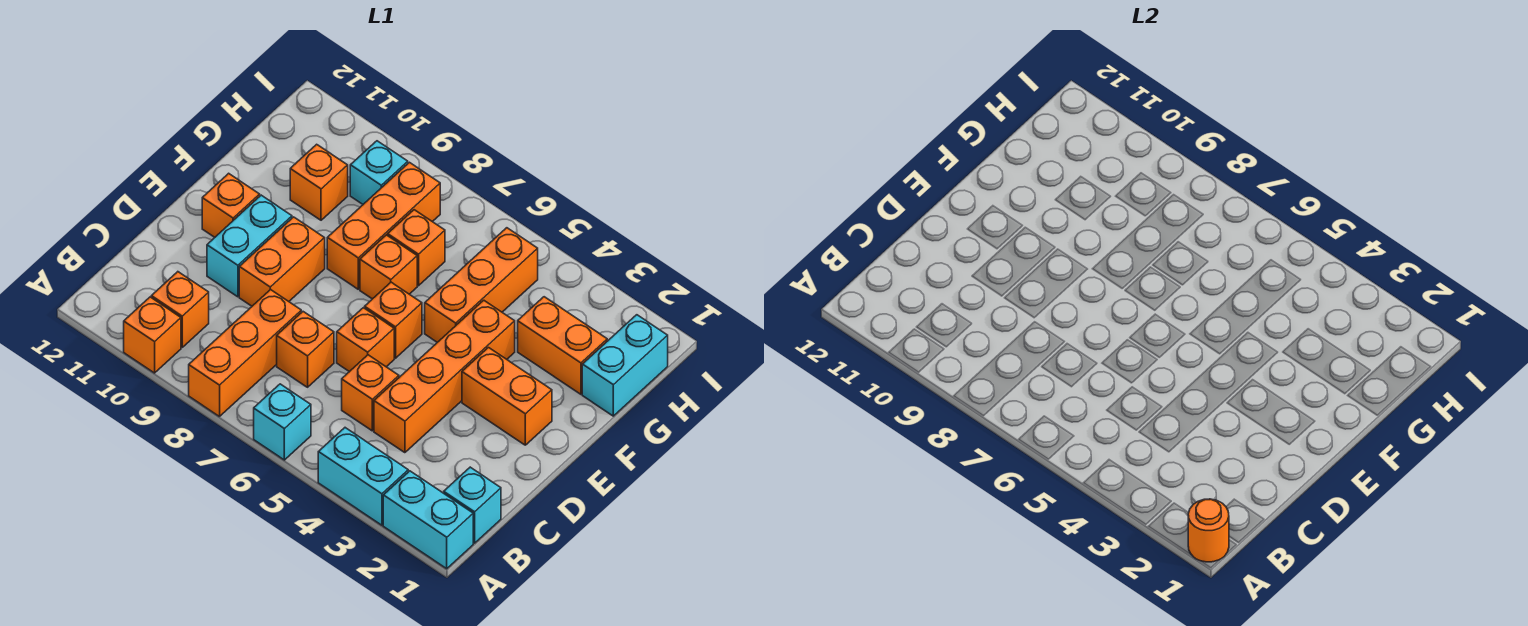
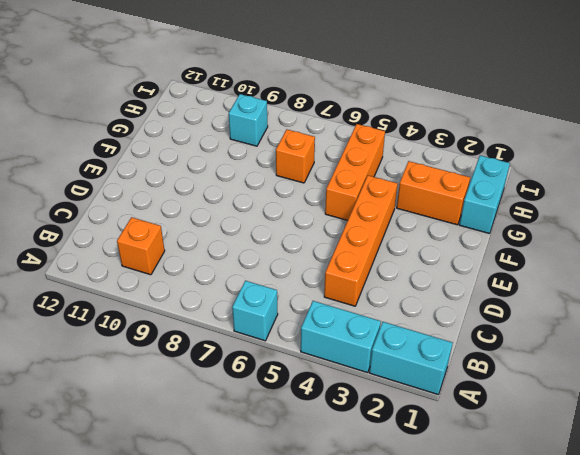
none -> orange 1x3 brick [189,289,301,417]
none -> orange 1x1 brick [124,297,181,373]
none -> cyan 1x1 brick [444,467,501,543]

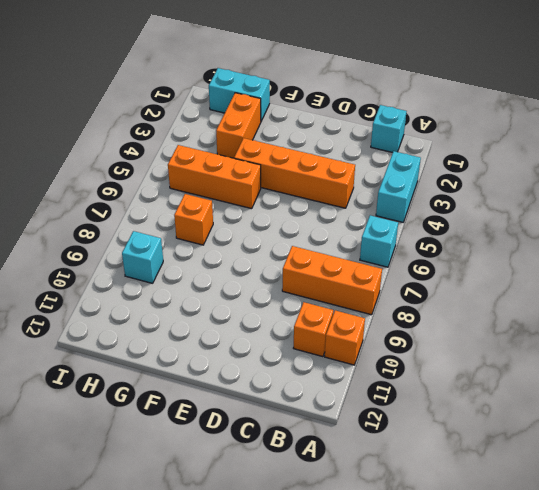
none -> cyan 1x2 brick [383,471,473,569]
none -> orange 1x1 brick [342,355,399,431]
none -> orange 1x1 brick [277,312,334,387]

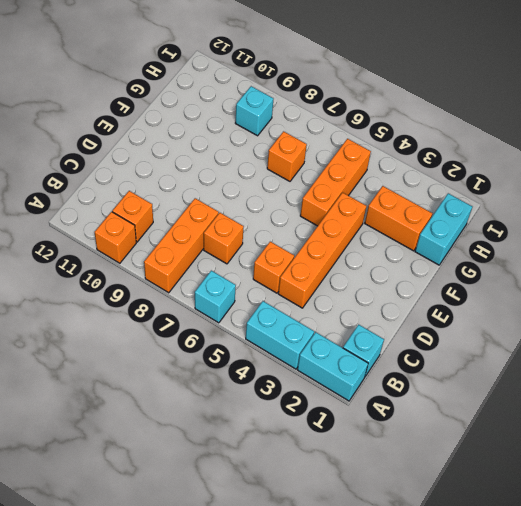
none -> orange 1x1 brick [337,308,394,372]
none -> orange 1x2 brick [239,217,325,306]
none -> cyan 1x2 brick [207,195,292,297]

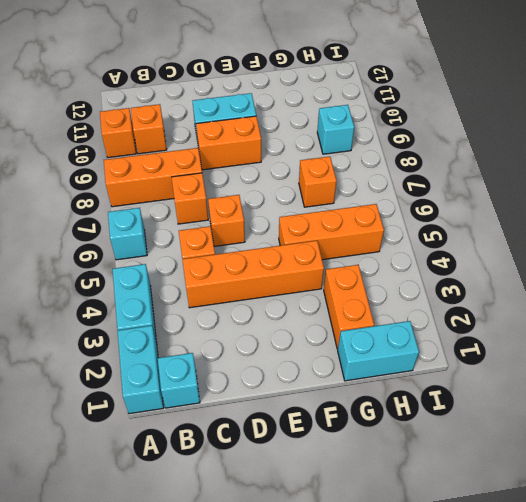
none -> orange 1x2 brick [462,348,552,445]
none -> orange 1x1 brick [365,282,422,358]
none -> orange 1x1 brick [202,173,260,237]

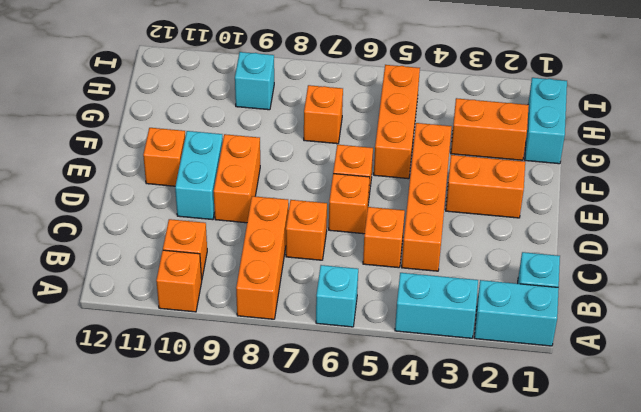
none -> orange 1x1 brick [360,235,417,299]
none -> orange 1x3 brick [327,162,440,289]
none -> orange 1x1 brick [290,144,348,220]

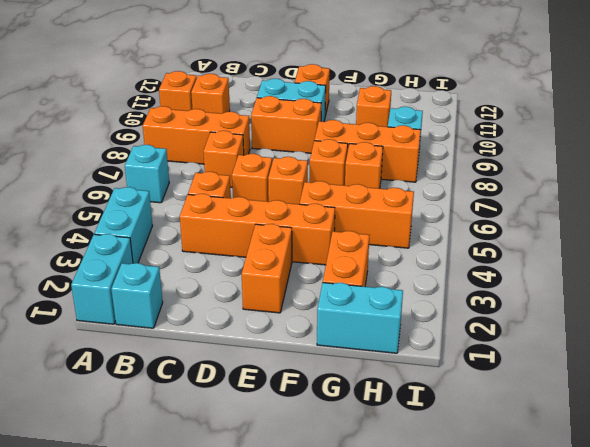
none -> orange 1x1 round brick [1188,499,1229,562]

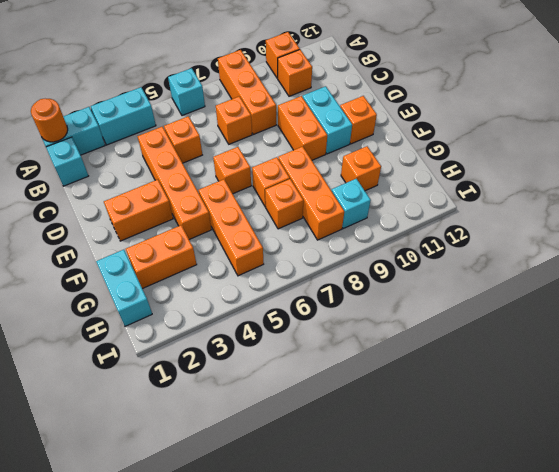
none -> orange 1x1 brick [337,308,394,372]

